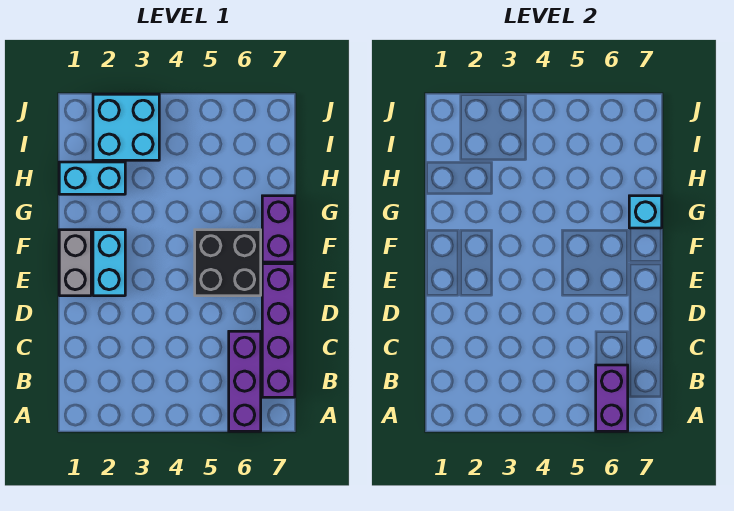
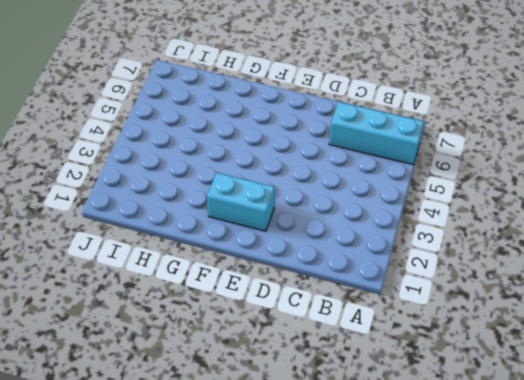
cyan 1x3 brick [329,102,424,165] -> purple 1x3 brick [229,331,261,431]
none -> purple 1x4 brick [262,264,295,397]
none -> grey 1x2 brick [59,230,91,296]

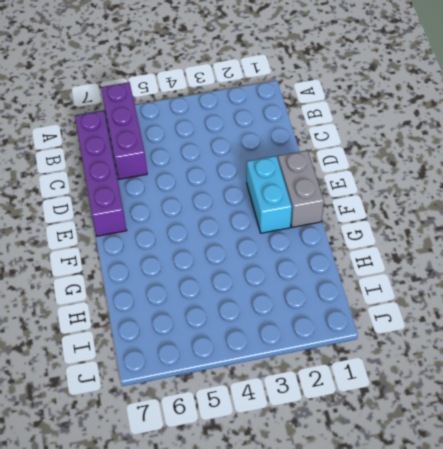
none -> black 2x2 brick [195,230,261,296]
none -> purple 1x2 brick [262,196,295,262]

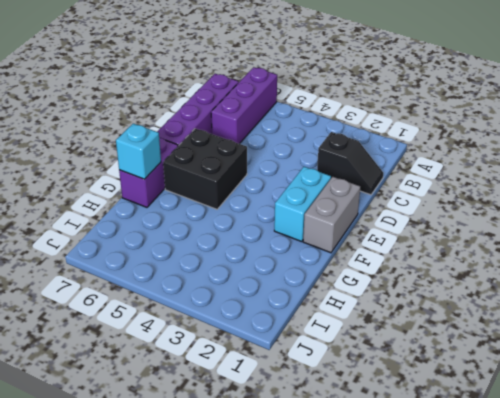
black 1x2 slope [317,132,383,195] -> none
none -> cyan 1x2 brick [59,162,125,194]
none -> cyan 2x2 brick [93,94,159,160]

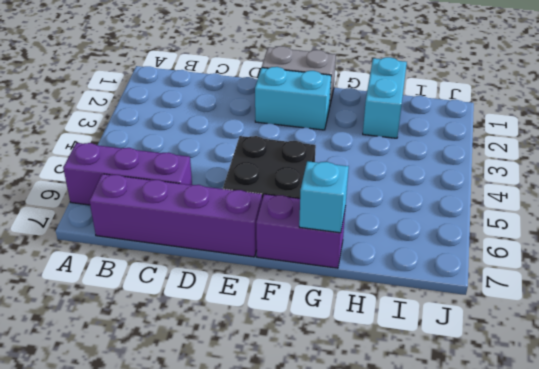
none -> cyan 2x2 brick [93,94,159,160]
none -> purple 1x2 brick [596,365,628,431]

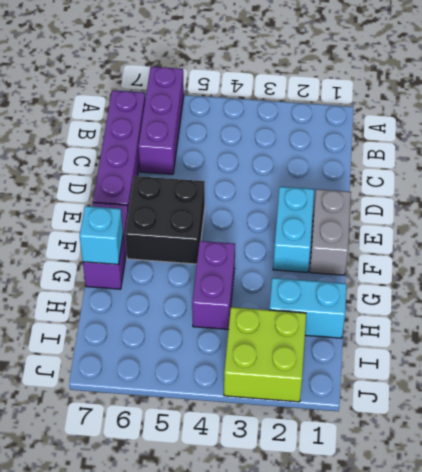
purple 1x2 brick [192,241,235,330] -> purple 1x2 brick moved to [596,365,628,431]
lime 2x2 brick [224,307,306,402] -> cyan 2x2 brick [93,94,159,160]

